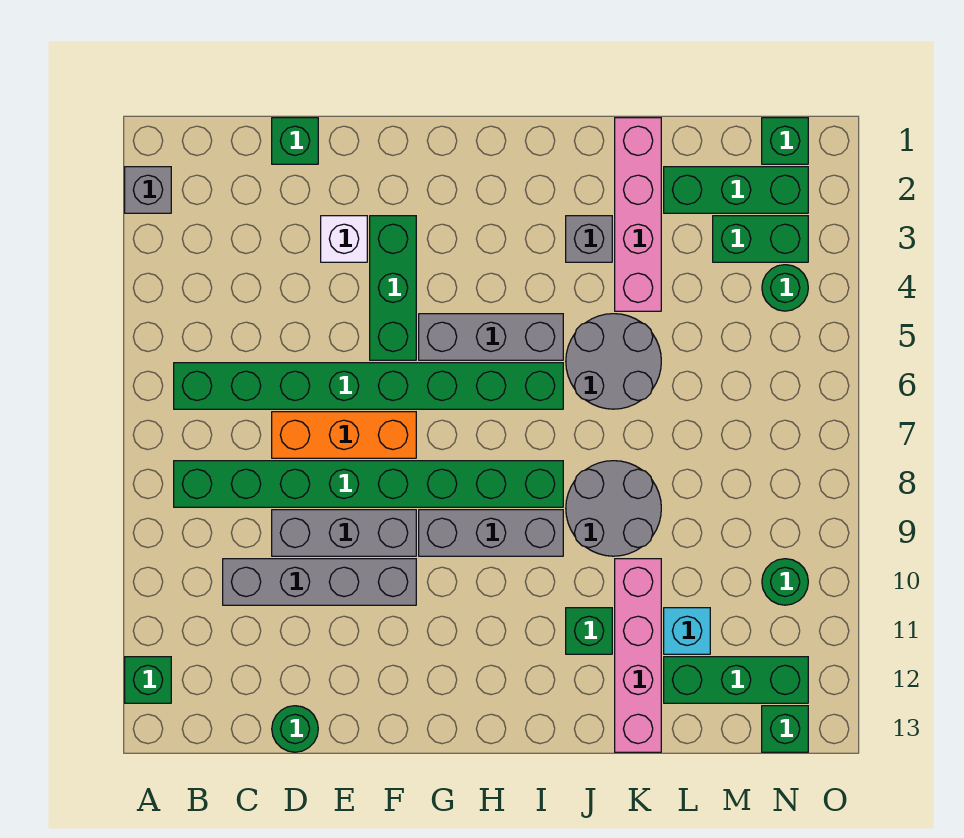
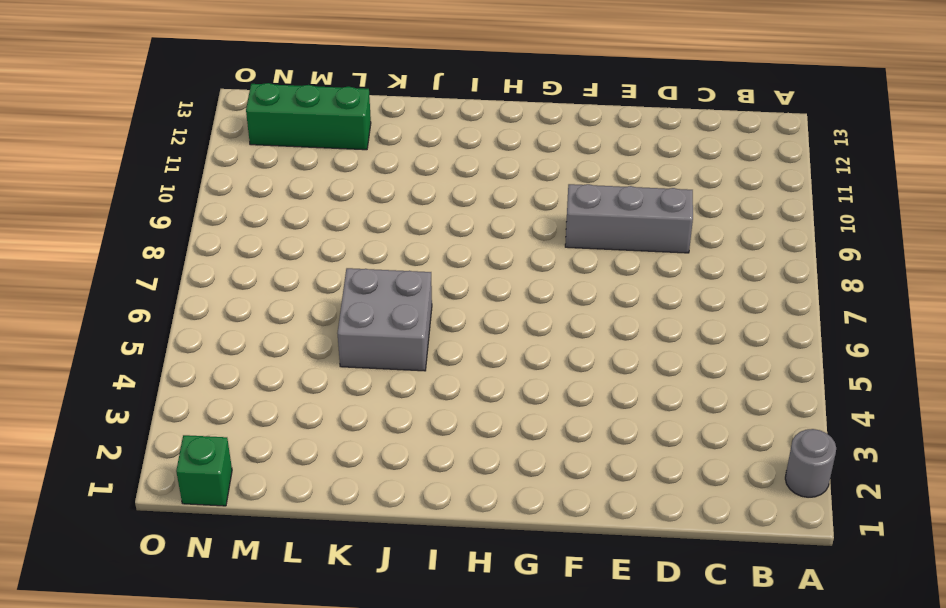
grey 1x1 round brick [785,429,836,497] -> grey 1x1 brick [125,167,171,213]
grey 2x2 brick [337,268,432,371] -> grey 2x2 round brick [566,314,661,409]
none -> green 1x1 brick [125,657,171,703]
none -> green 1x8 brick [174,363,563,409]
none -> green 1x8 brick [174,461,563,507]

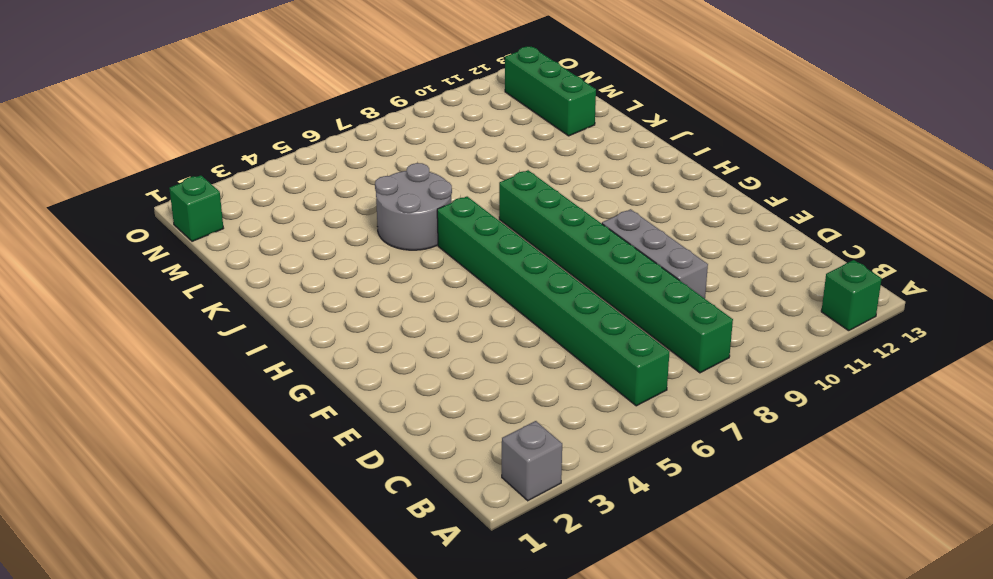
none -> grey 1x4 brick [223,559,416,605]
none -> green 1x1 brick [272,118,318,164]
none -> orange 1x3 brick [272,412,416,458]

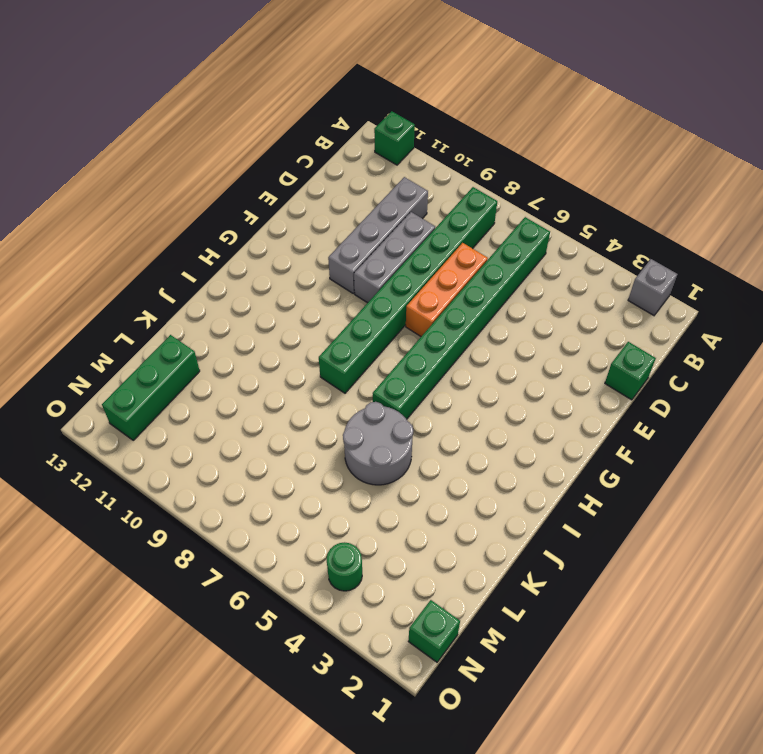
none -> green 1x1 round brick [272,706,318,752]
none -> white 1x1 brick [321,216,367,262]
none -> green 1x3 brick [370,216,416,360]

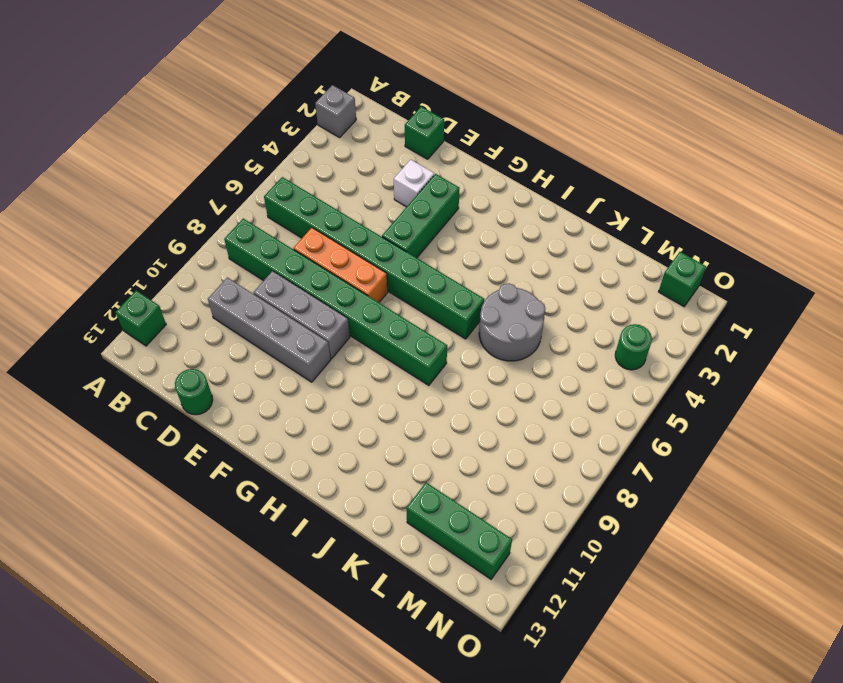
none -> grey 1x3 brick [419,314,563,360]
none -> grey 1x3 brick [419,510,563,556]
none -> grey 1x1 brick [566,216,612,262]

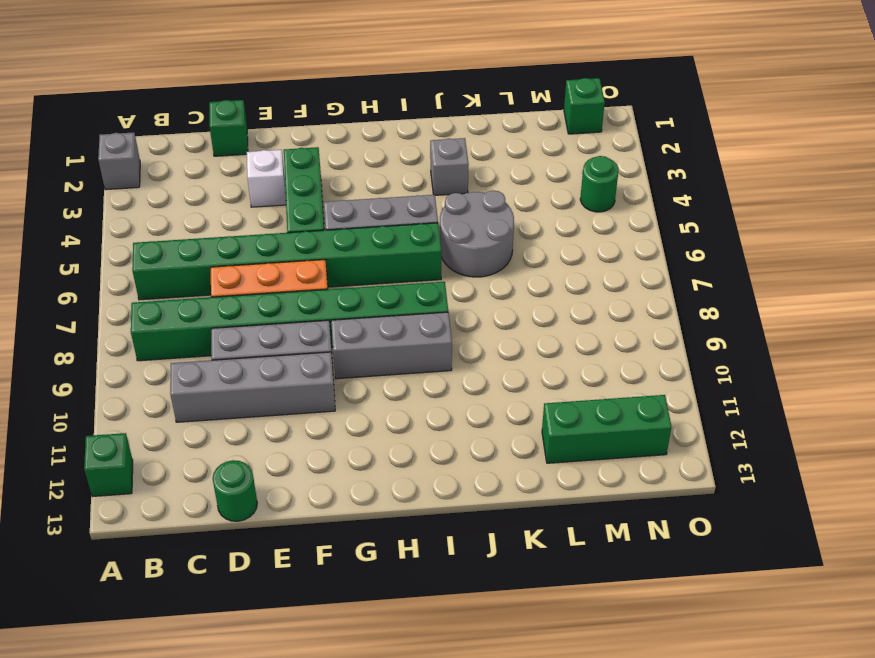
none -> grey 2x2 round brick [566,461,661,556]
none -> green 1x1 brick [566,608,612,654]
none -> pink 1x4 brick [615,118,661,311]

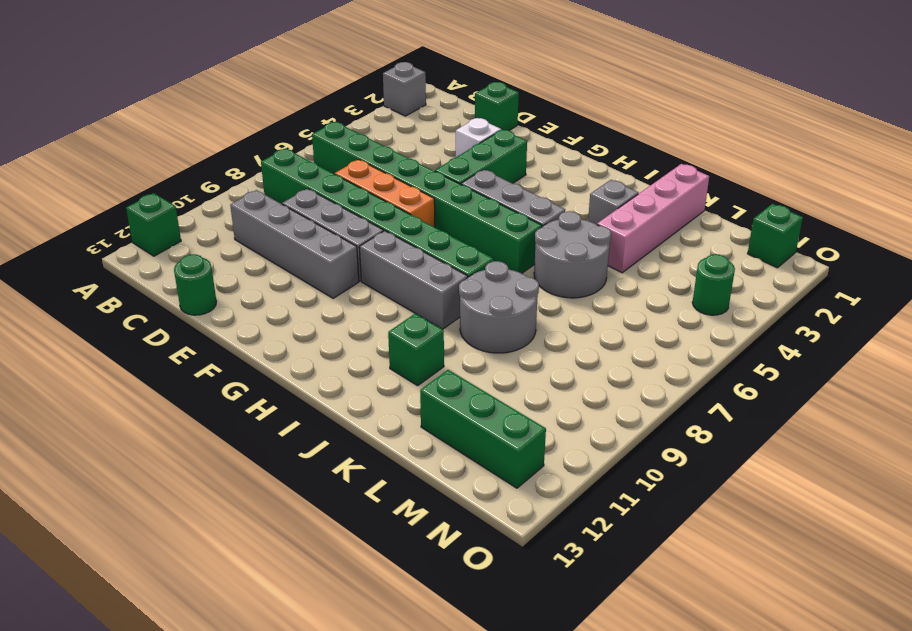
none -> pink 1x4 brick [615,559,661,752]
none -> green 1x3 brick [664,167,808,213]
none -> cyan 1x1 brick [664,608,710,654]

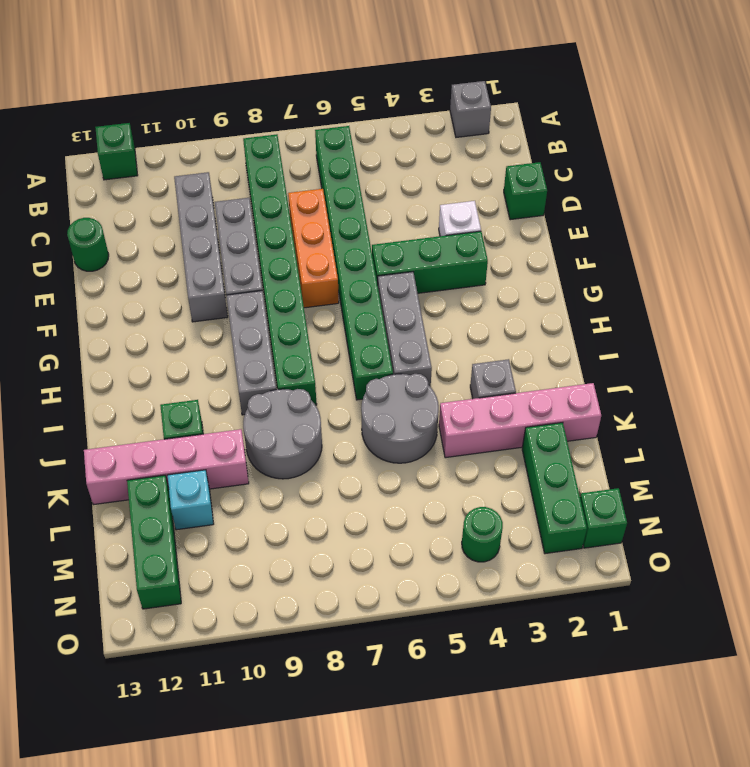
none -> green 1x2 brick [713,216,808,262]
none -> green 1x1 round brick [762,559,808,605]
none -> green 1x1 brick [762,706,808,752]

